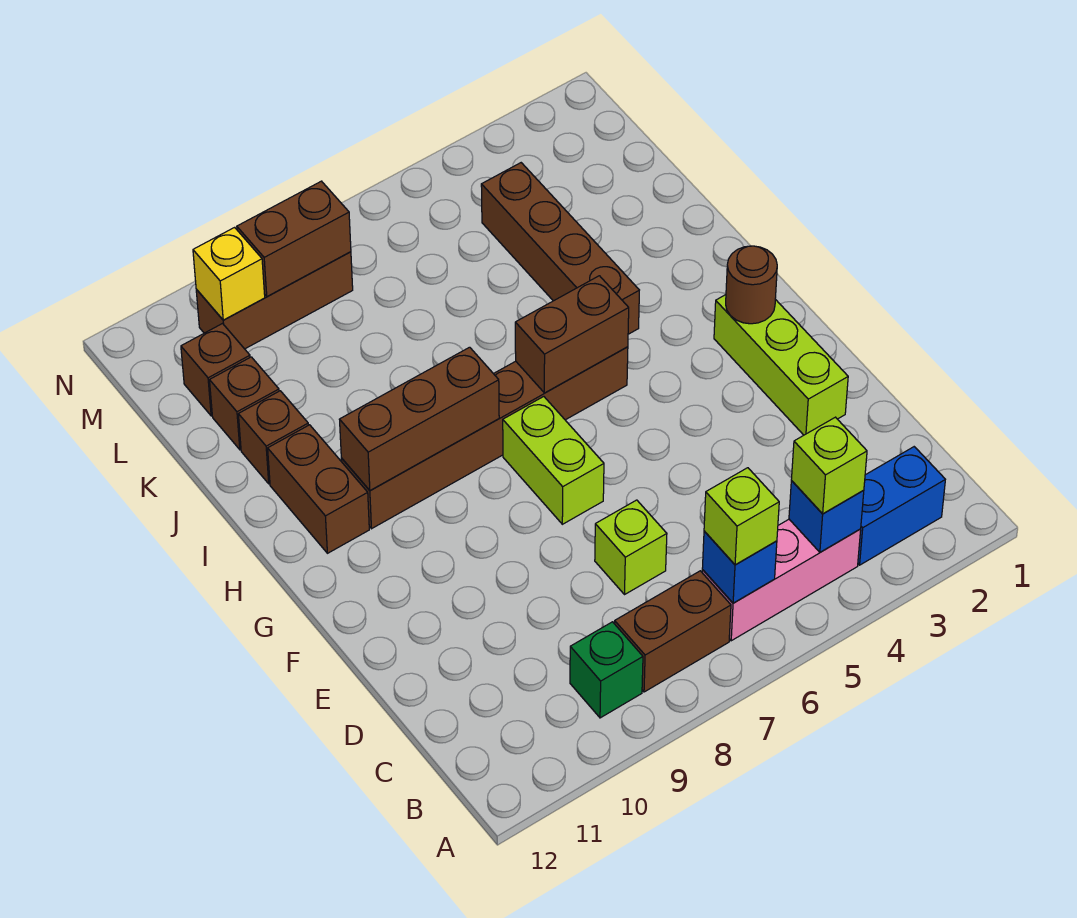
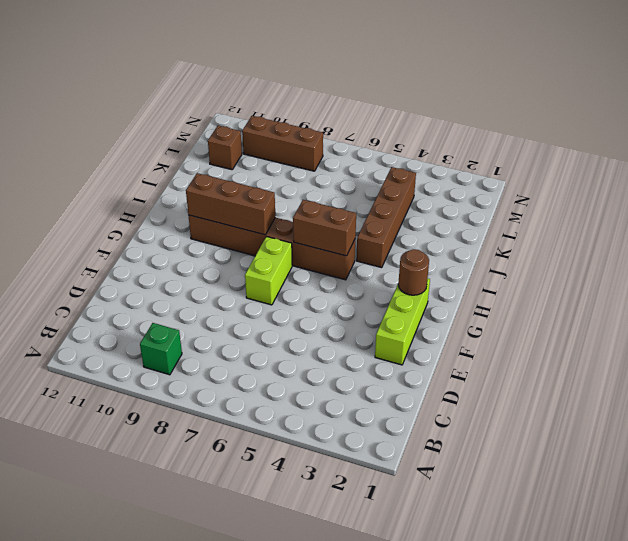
none -> blue 1x2 brick [858,447,945,565]
none -> pink 1x3 brick [702,519,861,641]
none -> brown 1x2 brick [615,571,731,692]

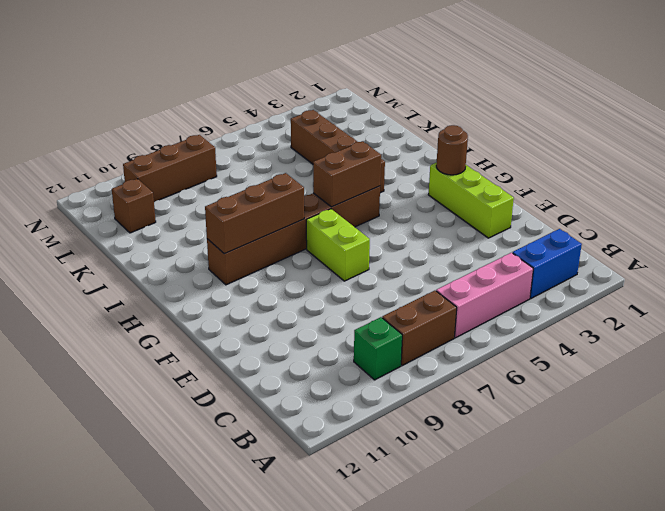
none -> lime 1x1 brick [595,500,667,594]
none -> brown 1x2 brick [268,425,369,553]
none -> brown 1x1 brick [238,391,308,484]

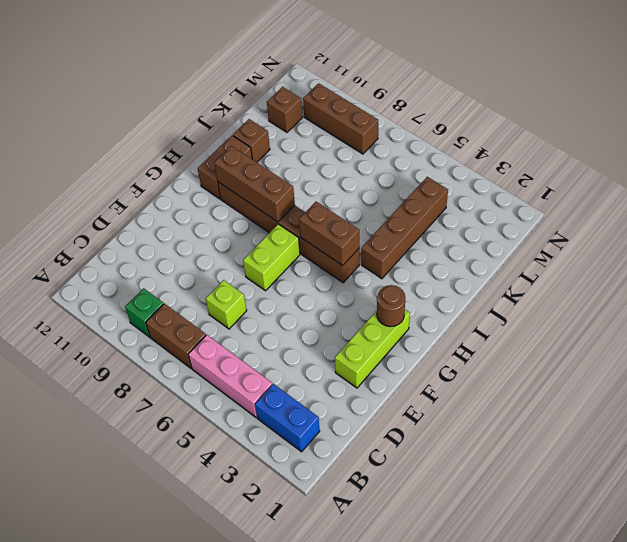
none -> brown 1x1 brick [210,357,279,450]
none -> blue 1x1 brick [789,481,864,552]
none -> blue 1x1 brick [702,531,777,603]

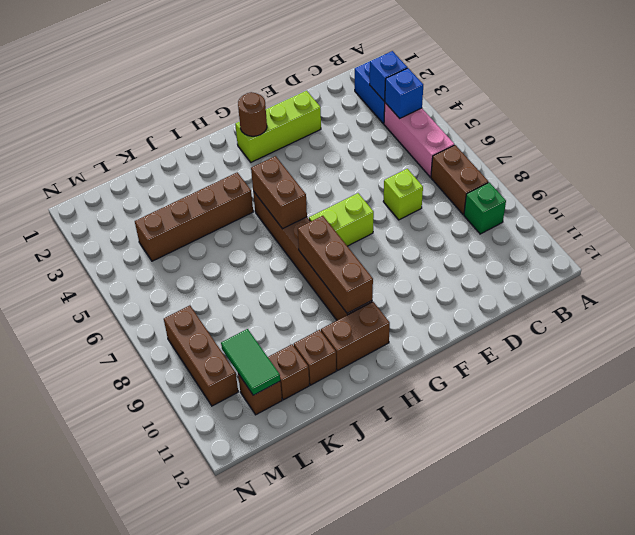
blue 1x1 brick [370,51,407,101] -> blue 1x1 brick moved to [702,531,777,603]
green 1x2 tile [221,329,280,395] -> none
none -> brown 1x2 brick [237,181,351,296]
none -> yellow 1x1 brick [193,227,265,320]
none -> lime 1x1 brick [791,417,867,514]

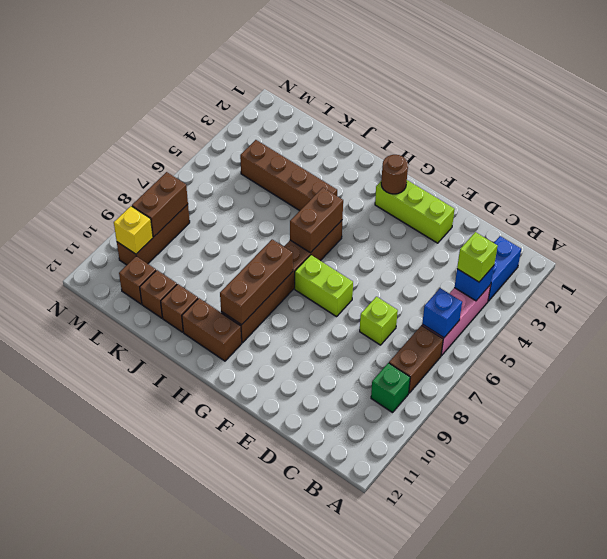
none -> lime 1x1 brick [704,468,779,565]

